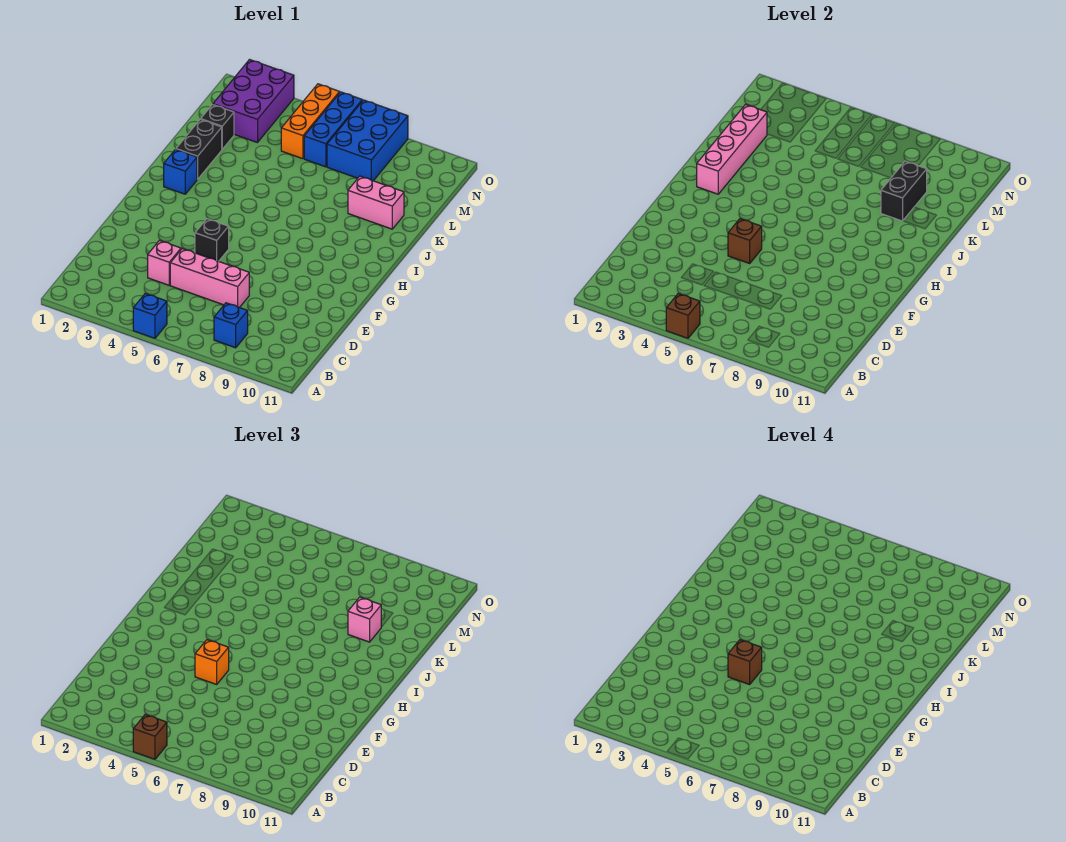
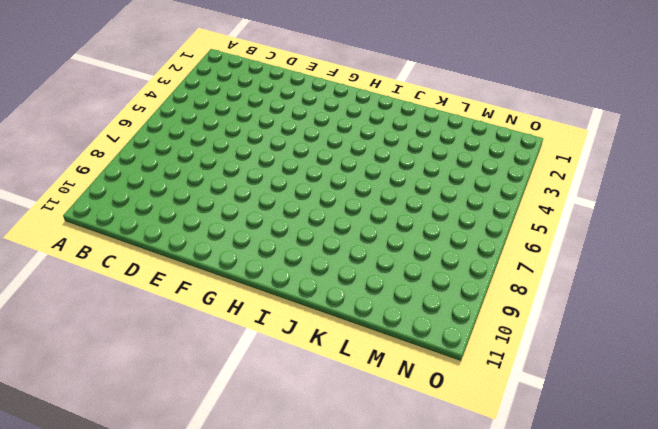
none -> blue 1x1 brick [133,294,167,338]
none -> blue 1x1 brick [214,303,248,348]
none -> pink 1x1 brick [148,241,181,285]

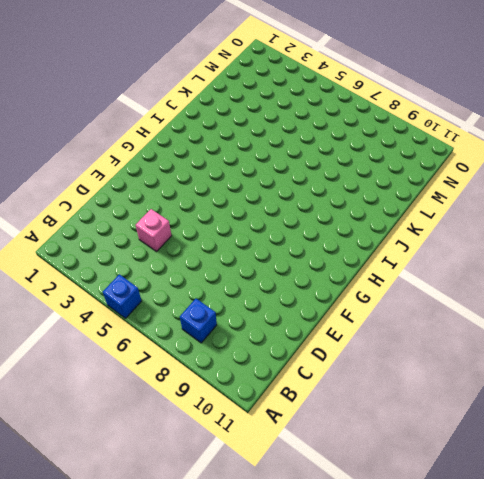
none -> pink 1x3 brick [170,249,249,308]
none -> black 1x1 brick [195,219,229,261]
none -> blue 1x1 brick [164,149,197,194]

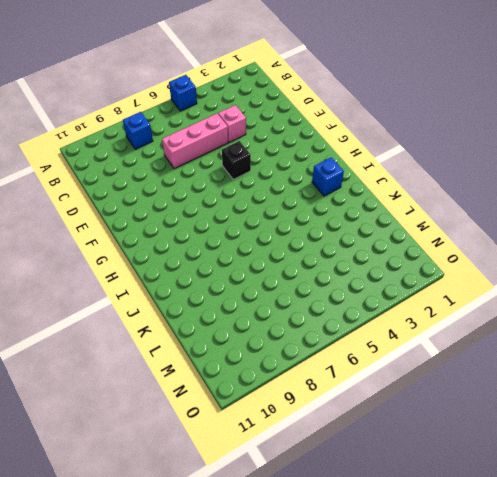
none -> black 1x2 brick [176,119,222,179]
none -> pink 1x2 brick [348,176,404,229]
none -> black 1x1 brick [201,105,234,149]

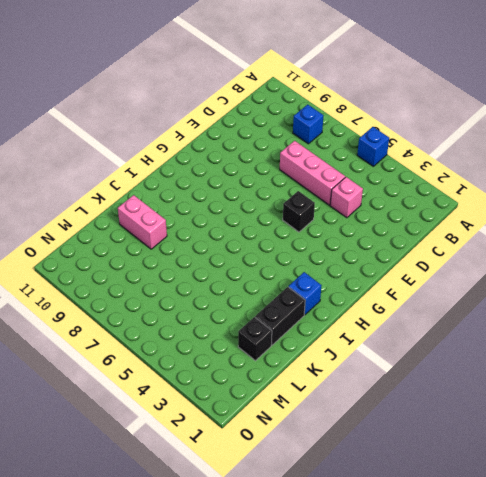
none -> purple 2x3 brick [213,60,294,143]
none -> orange 1x3 brick [281,84,340,159]
none -> blue 1x3 brick [304,92,362,167]

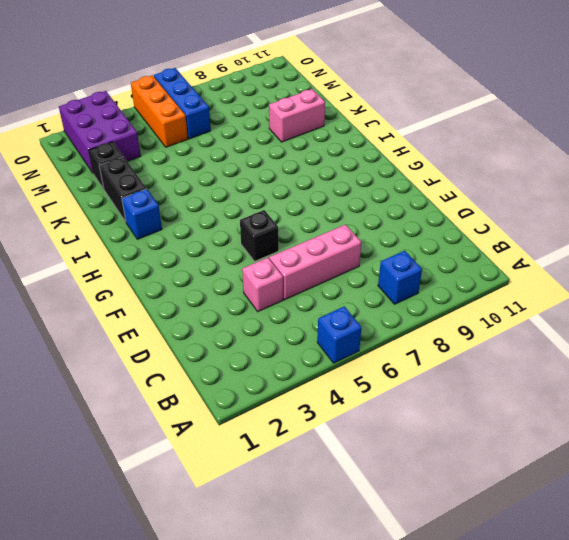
none -> blue 2x3 brick [327,100,408,181]
none -> brown 1x1 brick [666,294,700,338]
none -> brown 1x1 brick [728,219,762,263]

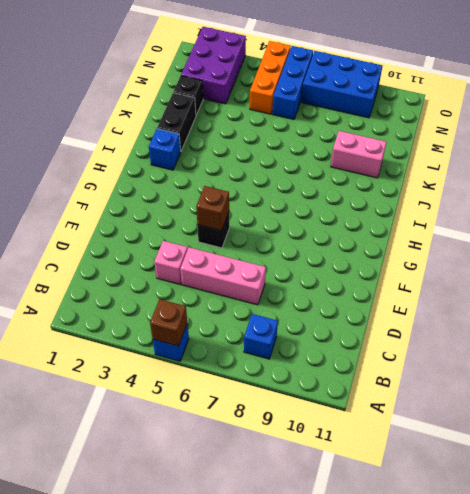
blue 2x3 brick [301,51,382,118] -> blue 2x3 brick turned to [327,100,408,181]
none -> pink 1x4 brick [697,105,767,194]
none -> black 1x2 brick [881,161,927,221]
none -> brown 1x1 brick [133,715,167,759]

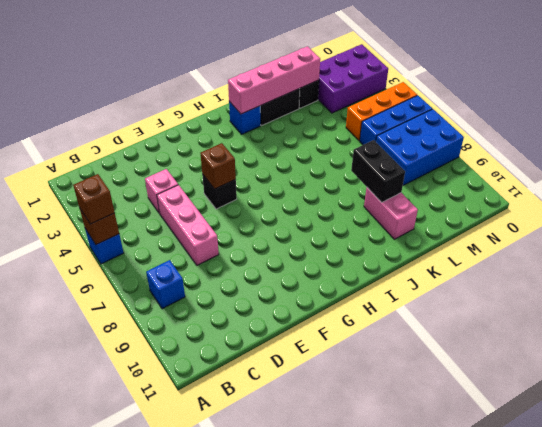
black 1x2 brick [351,140,405,203] -> black 1x2 brick turned to [881,161,927,221]
none -> orange 1x1 brick [195,640,229,684]
none -> pink 1x1 brick [348,597,381,642]
none -> brown 1x1 brick [728,640,762,684]

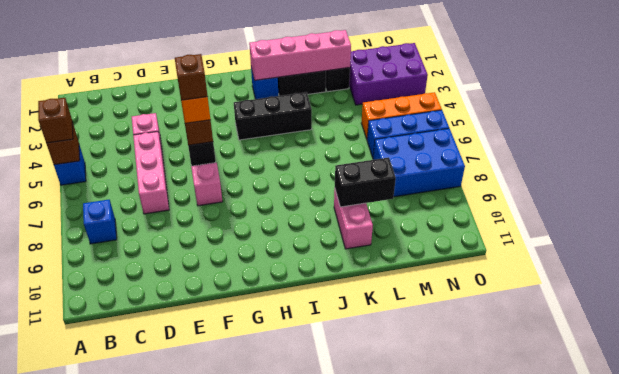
pink 1x1 brick [191,163,223,206] -> pink 1x1 brick moved to [348,597,381,642]
black 1x3 brick [234,92,312,140] -> none

